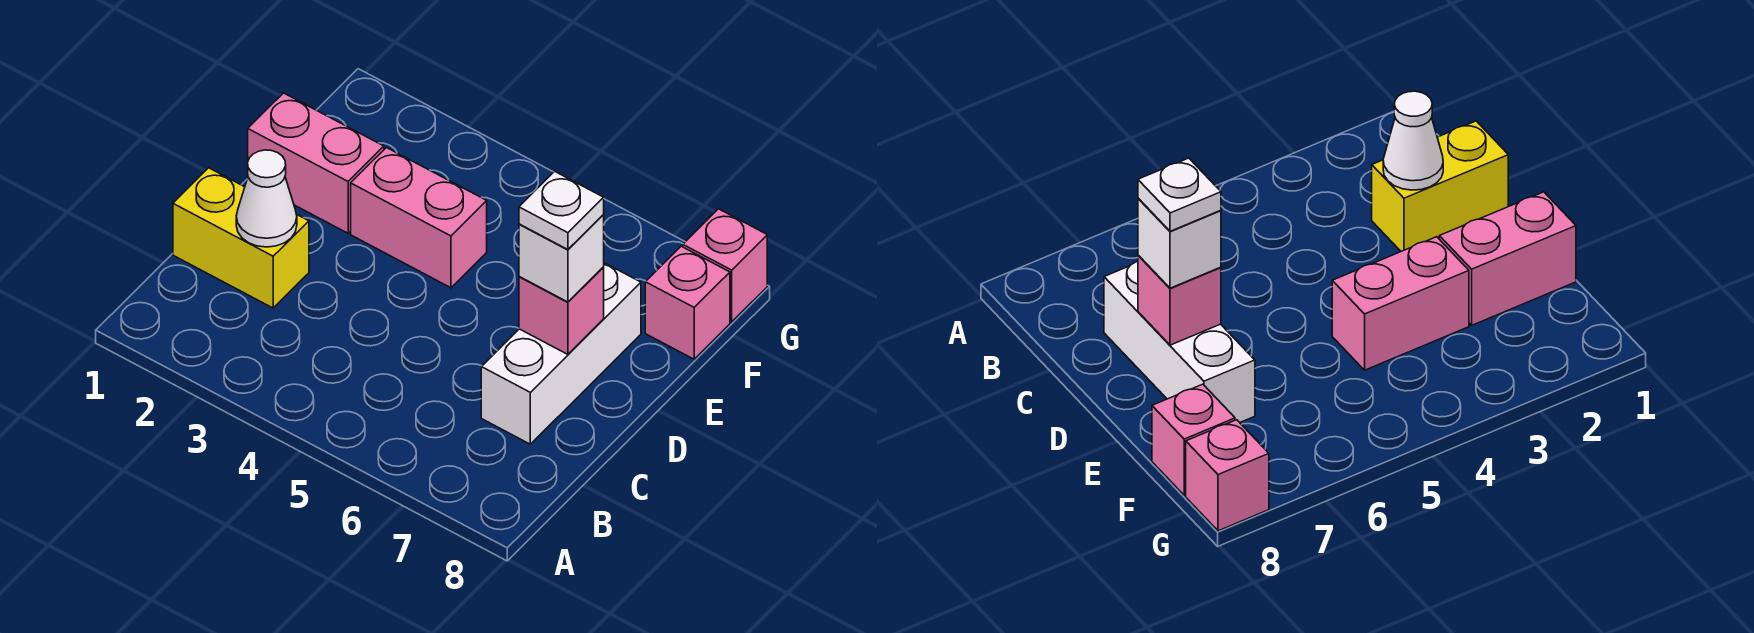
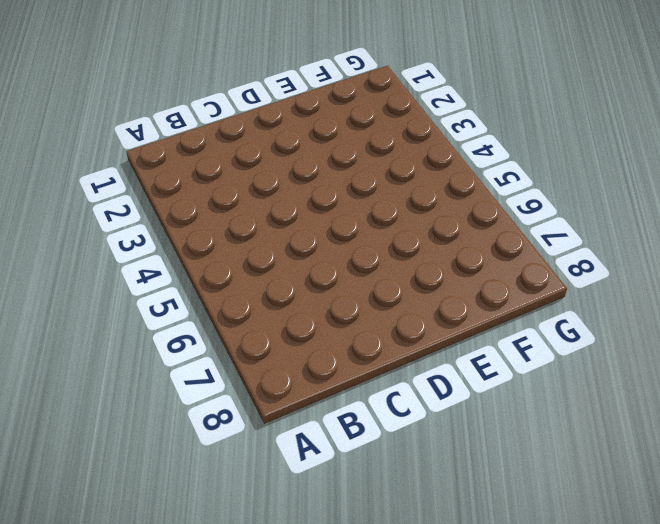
none -> yellow 1x2 brick [173,168,309,308]
none -> white 1x3 brick [481,263,641,444]

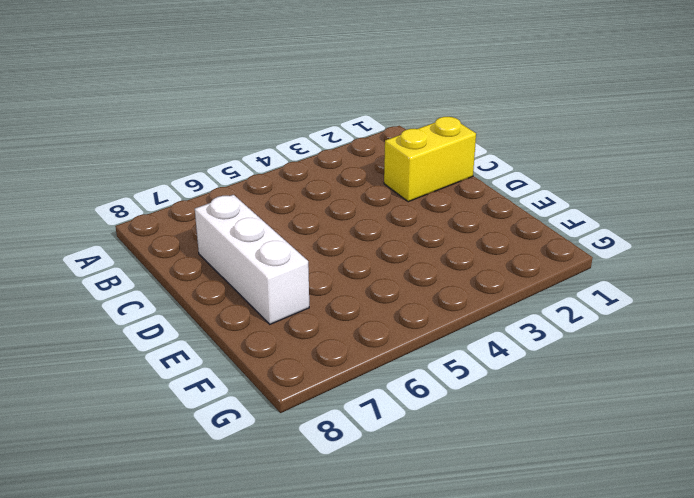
none -> pink 1x2 brick [248,93,384,233]
none -> pink 1x2 brick [351,148,487,288]

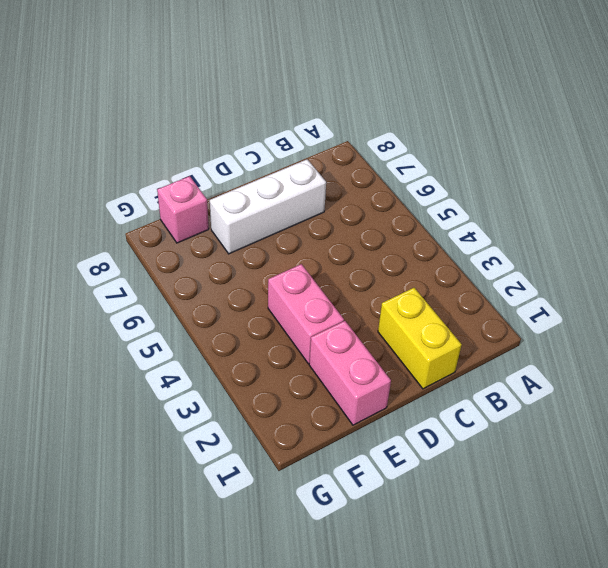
none -> pink 1x1 brick [683,209,767,322]
none -> white 1x1 cone [236,150,297,247]

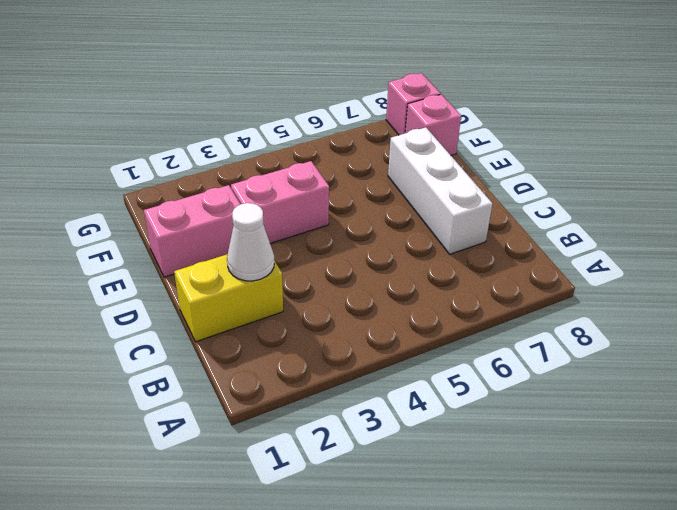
none -> pink 1x1 brick [519,267,604,354]
none -> white 1x1 brick [519,215,604,302]

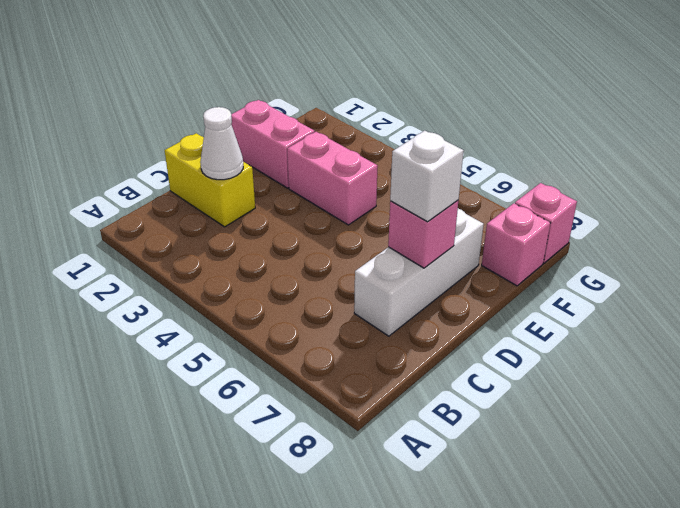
none -> white 1x1 plate [519,171,604,250]

